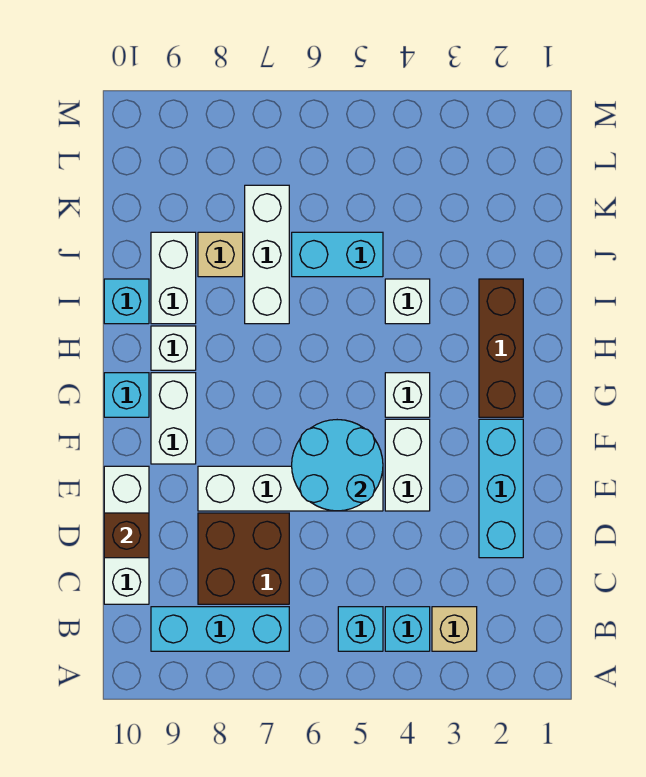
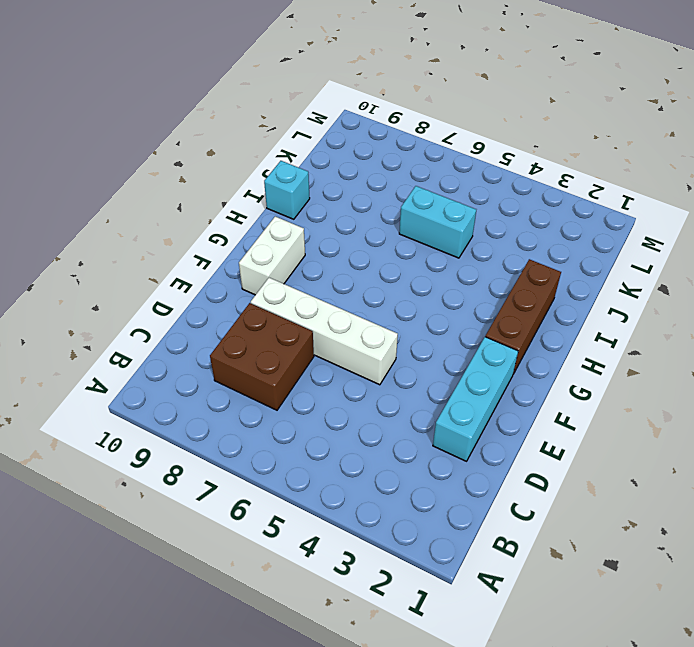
none -> tan 1x1 brick [432,607,477,651]
none -> cyan 1x1 brick [385,607,430,651]
none -> cyan 1x1 brick [338,607,383,651]

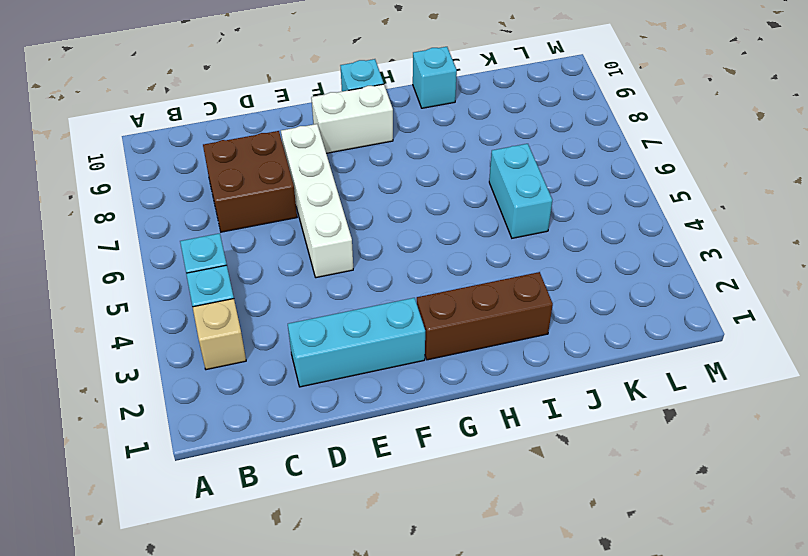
none -> cyan 1x3 brick [151,607,289,651]
none -> white 1x3 brick [104,466,149,604]
none -> white 1x2 brick [385,419,430,511]

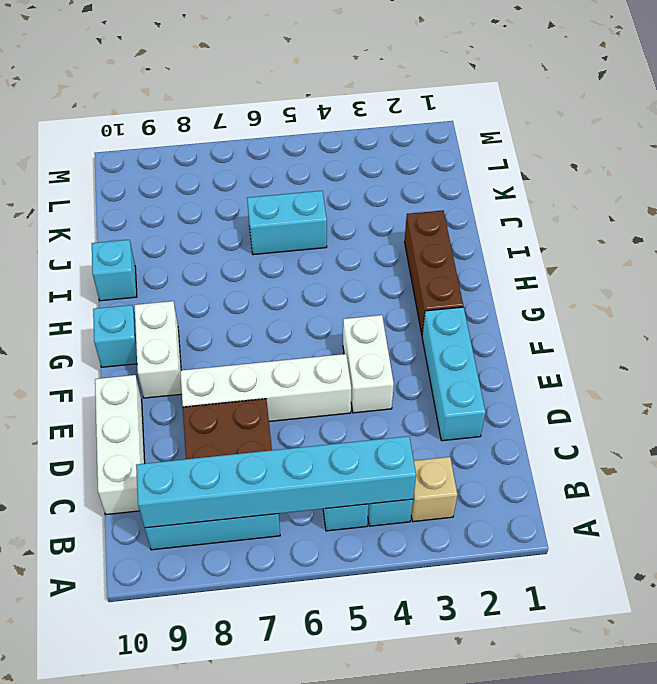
cyan 1x6 brick [136,436,416,528] -> none
none -> white 1x1 brick [385,373,430,417]
none -> white 1x1 brick [151,326,196,370]
none -> white 1x1 brick [385,279,430,324]

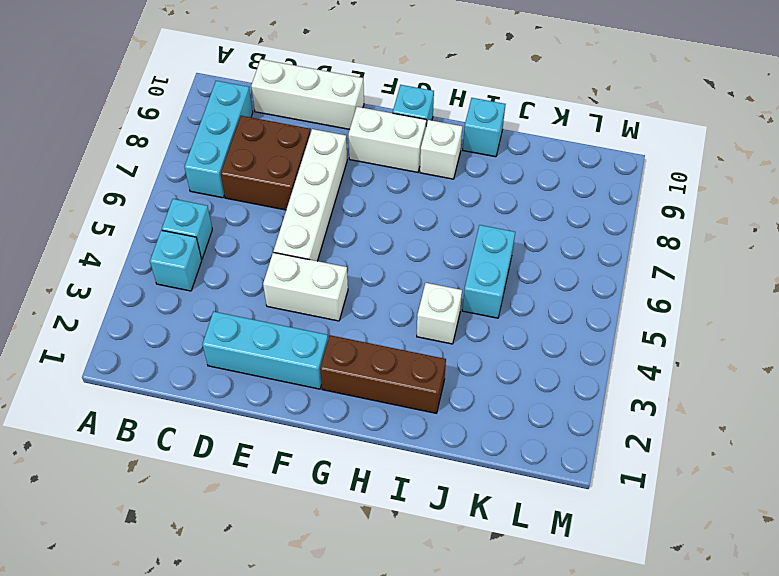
none -> tan 1x1 brick [432,607,477,651]
none -> white 1x1 brick [385,373,430,417]
none -> white 1x3 brick [245,185,289,324]

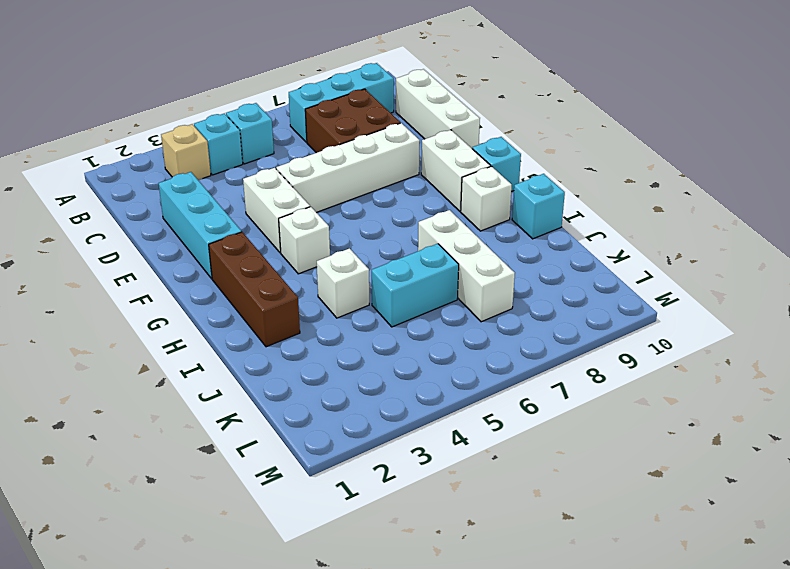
none -> white 1x2 brick [151,232,196,324]
none -> tan 1x1 brick [198,232,243,277]
none -> brown 1x1 brick [104,513,149,558]

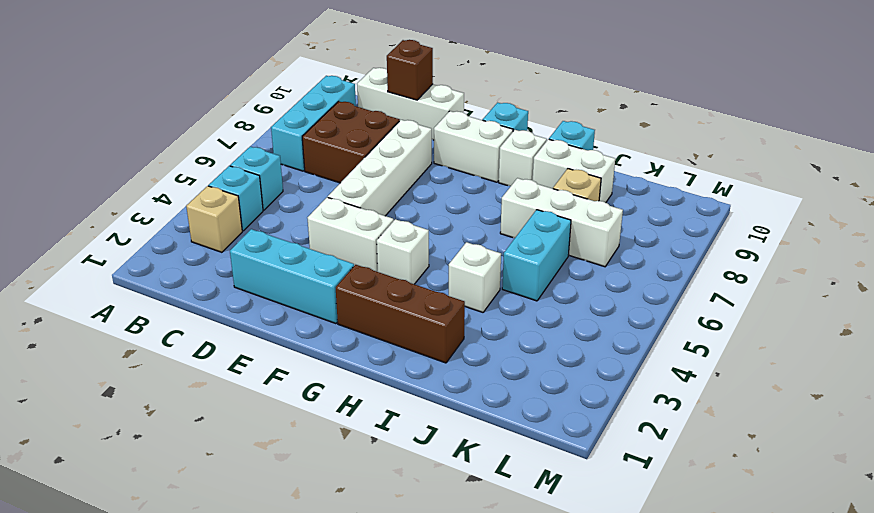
none -> cyan 2x2 round brick [292,420,383,511]

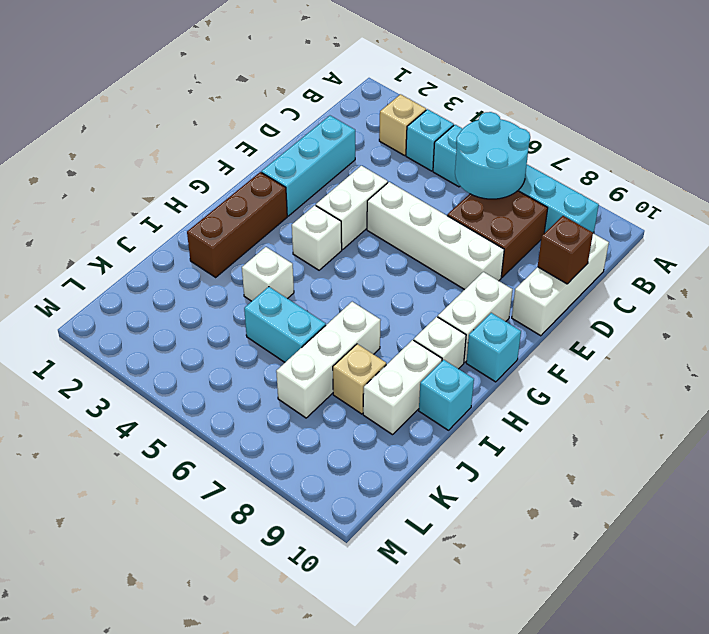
cyan 2x2 round brick [455,112,530,199] -> cyan 2x2 round brick moved to [292,420,383,511]

